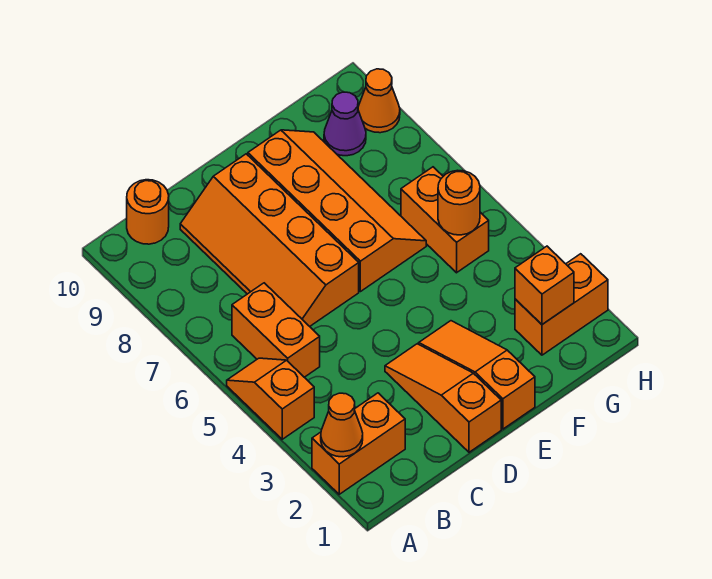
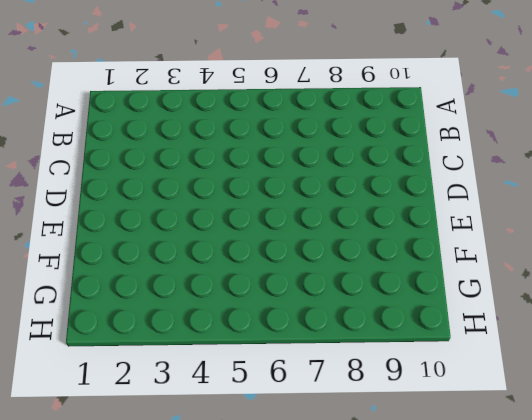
none -> orange 1x2 brick [312,393,405,494]
none -> orange 1x2 slope [227,358,314,439]
none -> orange 1x2 brick [232,283,320,377]

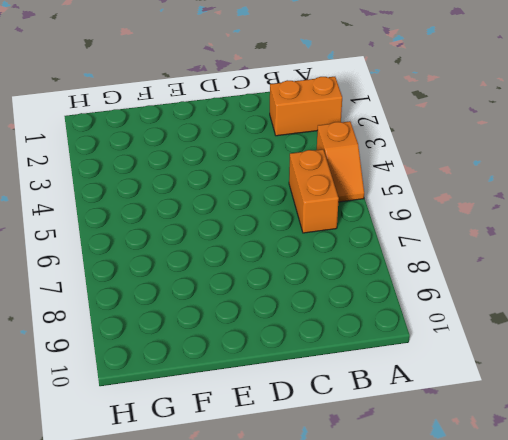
none -> orange 1x1 round brick [127,180,169,244]
none -> orange 2x4 slope [180,154,359,326]
none -> orange 1x3 slope [385,344,501,452]

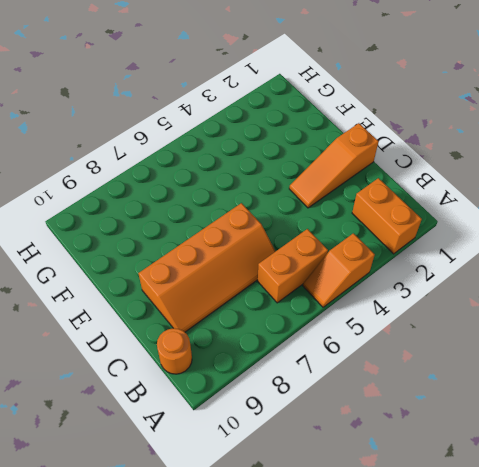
none -> orange 1x3 slope [419,321,535,429]
none -> orange 2x4 slope [248,130,426,292]
none -> orange 1x2 brick [515,254,608,355]

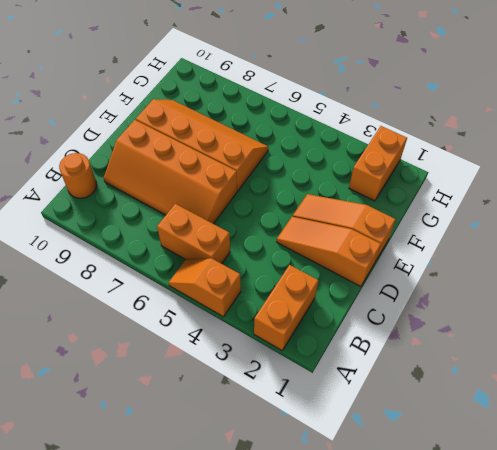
none -> orange 1x2 brick [401,167,489,273]
none -> purple 1x1 cone [324,92,366,156]
none -> orange 1x1 cone [358,69,400,133]

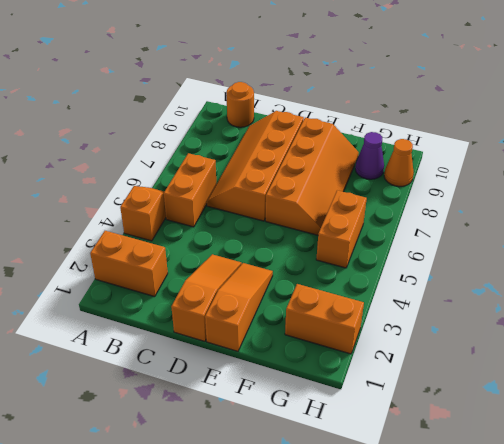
none -> orange 1x1 cone [321,393,363,457]
none -> orange 1x1 brick [515,246,574,324]
none -> orange 1x1 round brick [438,170,480,235]

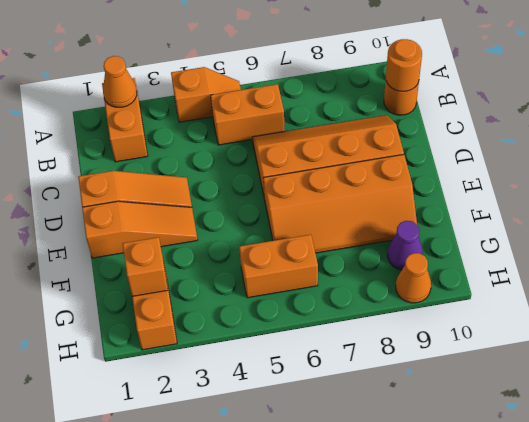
orange 1x1 round brick [386,39,422,91] -> orange 1x1 round brick moved to [438,170,480,235]

